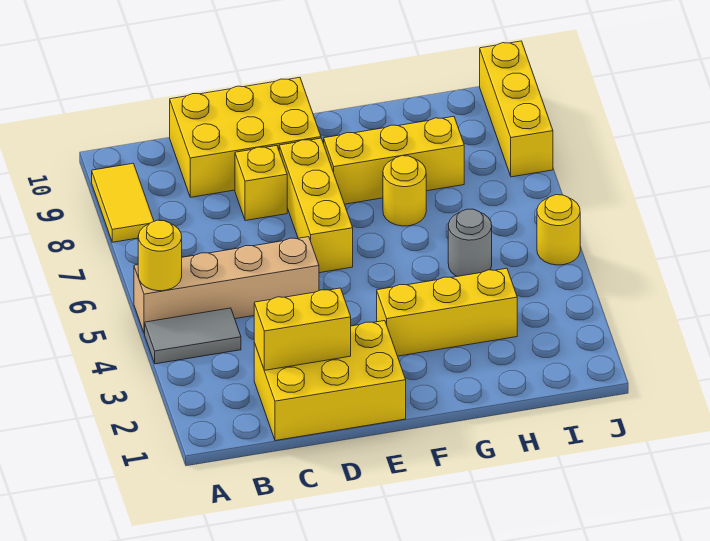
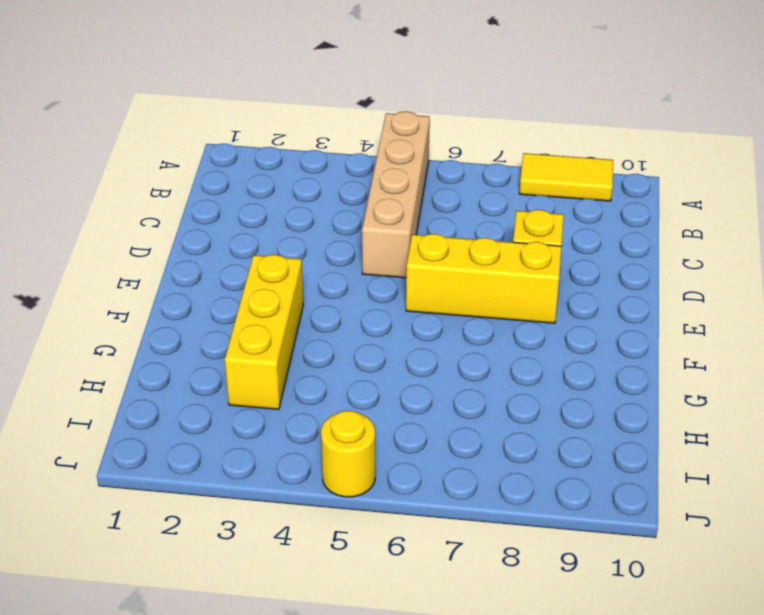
none -> grey 1x2 tile [145,308,241,364]
none -> yellow 2x3 brick [254,321,406,441]
none -> yellow 2x3 brick [170,77,321,197]

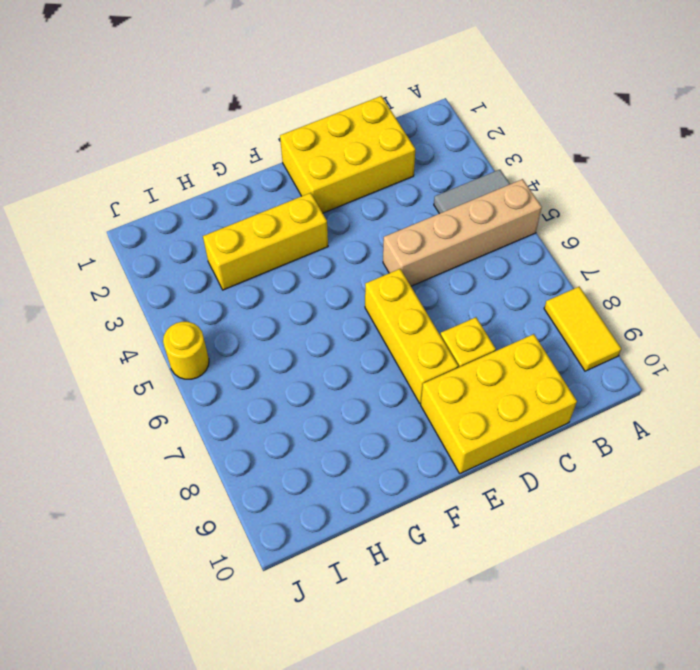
none -> yellow 1x3 brick [324,116,464,204]
none -> yellow 1x1 round brick [383,156,426,226]
none -> grey 1x1 round brick [448,209,492,276]

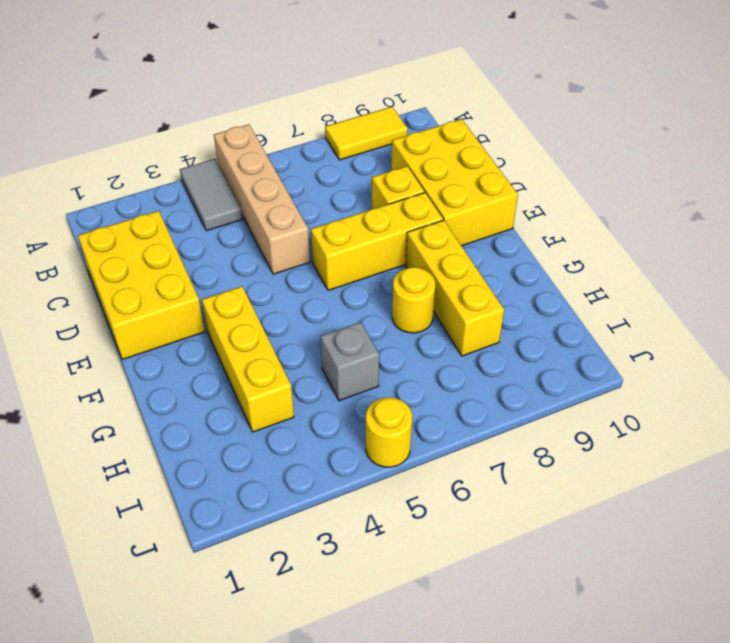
grey 1x1 brick [321,322,379,401] -> grey 1x1 round brick [448,209,492,276]
none -> yellow 1x3 brick [480,41,553,177]
none -> yellow 1x1 round brick [138,220,182,291]
none -> yellow 1x2 brick [254,288,351,370]

